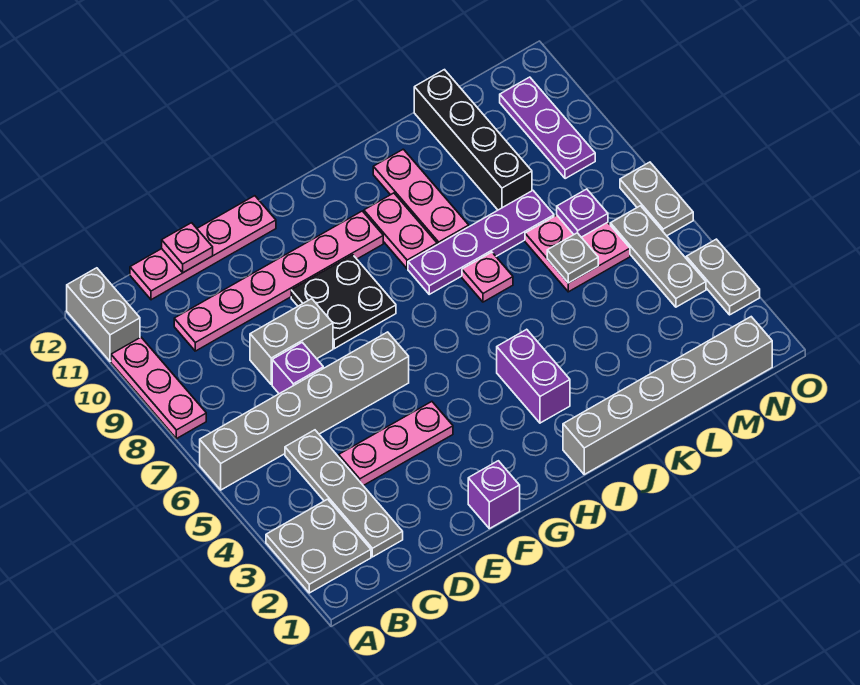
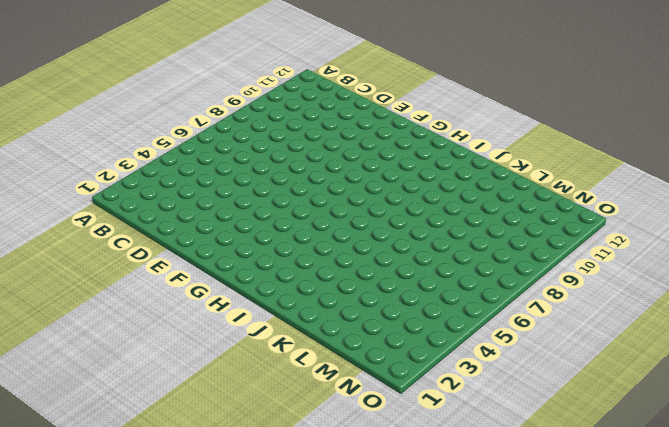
none -> grey 2x2 plate [266,499,371,593]
none -> grey 1x6 brick [200,332,409,490]
none -> pink 1x3 plate [111,337,206,439]

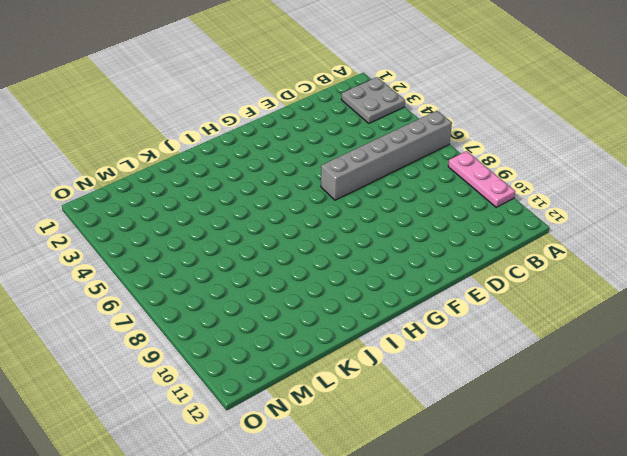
none -> grey 1x2 brick [67,268,140,361]
none -> grey 1x4 plate [285,430,403,557]
none -> pink 1x6 plate [174,211,383,351]

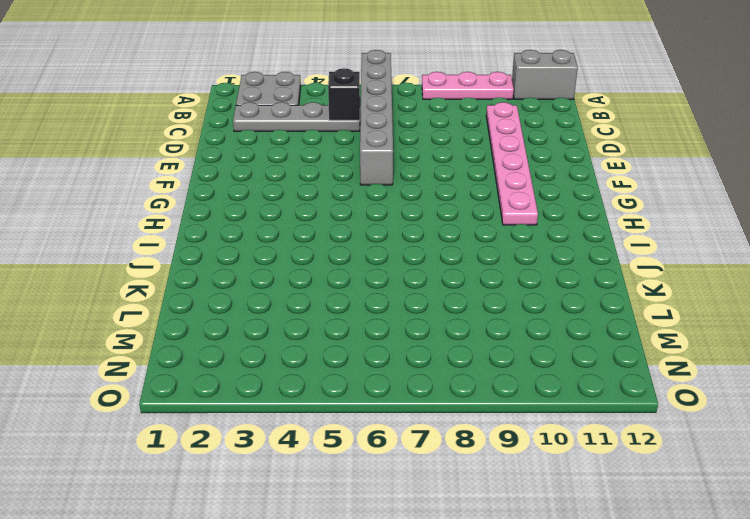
black 1x1 brick [328,68,360,120] -> none
none -> pink 1x4 plate [130,196,276,300]
none -> pink 1x3 plate [339,402,453,486]
none -> purple 1x1 brick [272,342,323,394]

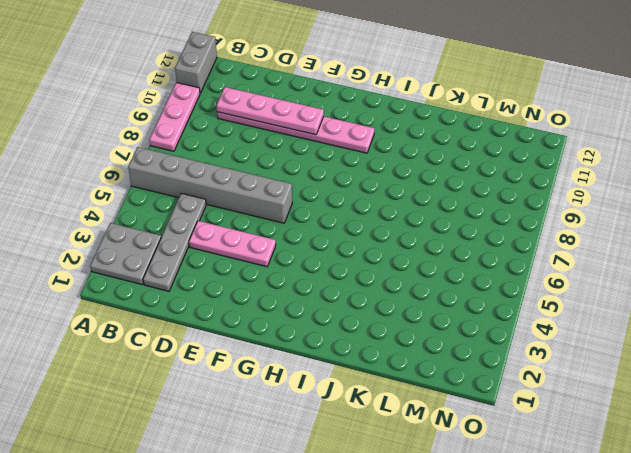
pink 1x4 plate [216,87,324,135] -> pink 1x4 plate moved to [130,196,276,300]
none -> purple 1x1 brick [272,342,323,394]
none -> grey 1x2 brick [250,299,333,384]
none -> purple 1x1 brick [468,461,520,529]

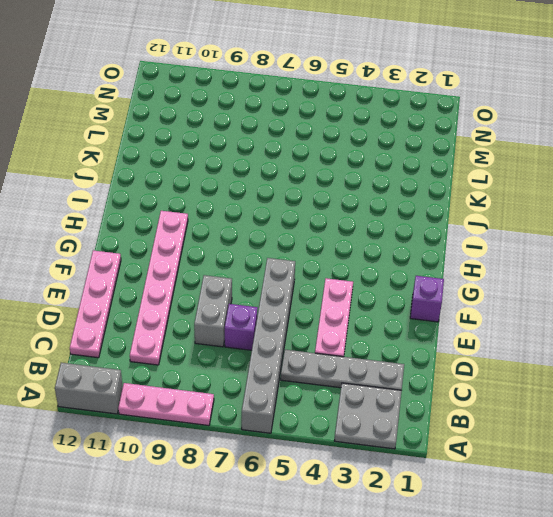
none -> black 2x2 plate [291,255,396,349]
none -> grey 1x6 brick [563,317,772,474]
none -> purple 1x2 brick [497,329,570,423]

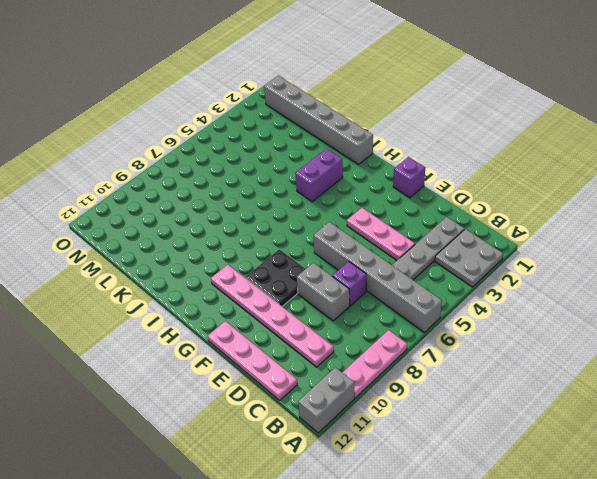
none -> purple 1x4 plate [408,191,554,294]
none -> pink 1x2 plate [364,193,437,269]
none -> pink 1x1 plate [462,252,513,302]

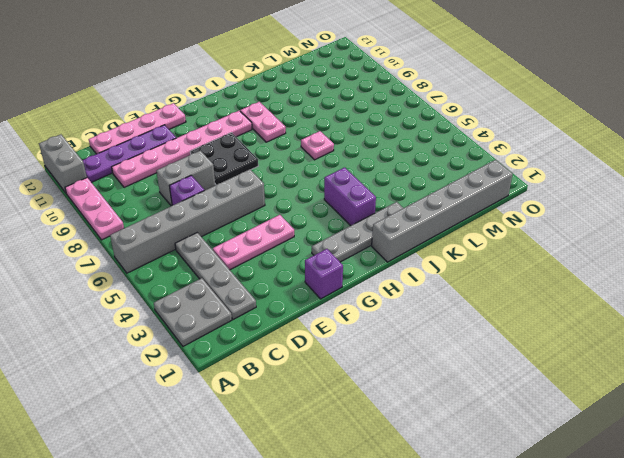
purple 1x4 plate [82,125,176,182] -> purple 1x4 plate moved to [408,191,554,294]
grey 1x4 plate [312,202,403,262] -> none
none -> pink 1x3 plate [373,149,469,245]
none -> pink 2x2 plate [525,215,630,292]
none -> black 1x4 brick [414,70,532,210]

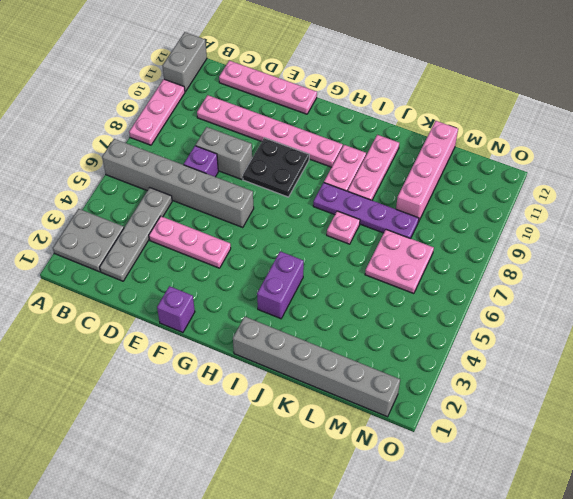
pink 1x4 brick [396,121,458,222] -> black 1x4 brick [414,70,532,210]
none -> grey 1x3 plate [610,206,706,307]
none -> purple 1x3 plate [500,77,595,179]
none -> grey 1x2 plate [686,239,760,315]

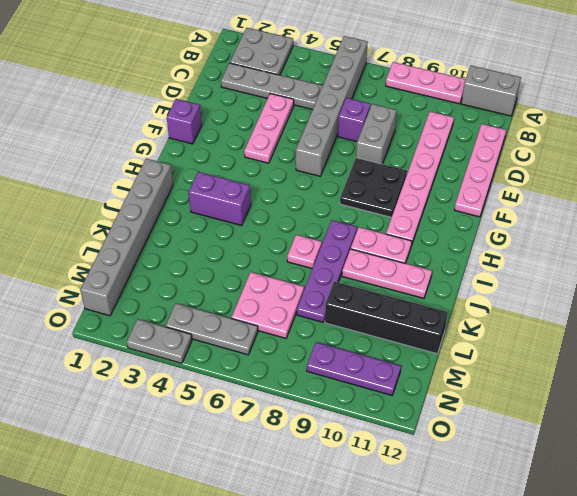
none -> grey 1x2 plate [620,162,693,236]
none -> pink 1x1 plate [162,223,213,273]
none -> grey 1x1 plate [547,233,598,283]

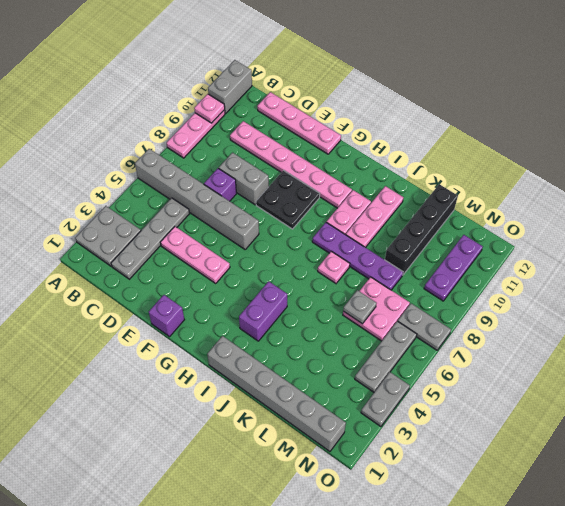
pink 1x1 plate [194,94,225,123] -> pink 1x1 plate moved to [162,223,213,273]
grey 1x2 plate [398,303,451,350] -> grey 1x2 plate turned to [620,162,693,236]
none -> purple 1x1 plate [557,189,608,237]

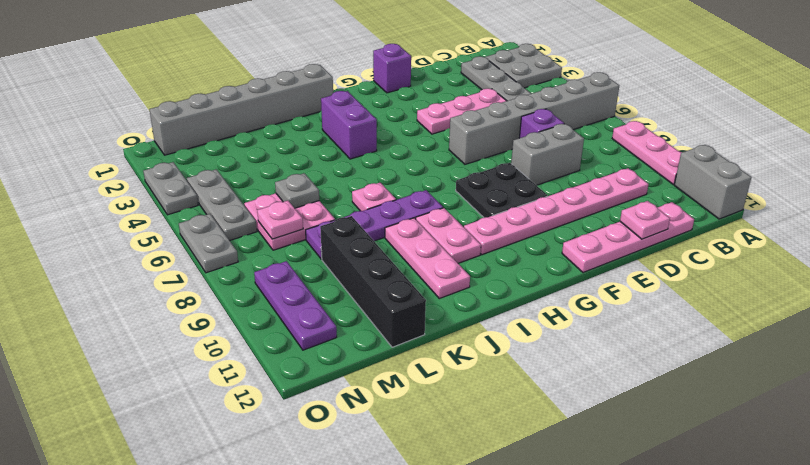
pink 1x1 plate [257,201,303,239] -> purple 1x1 plate [557,189,608,237]

